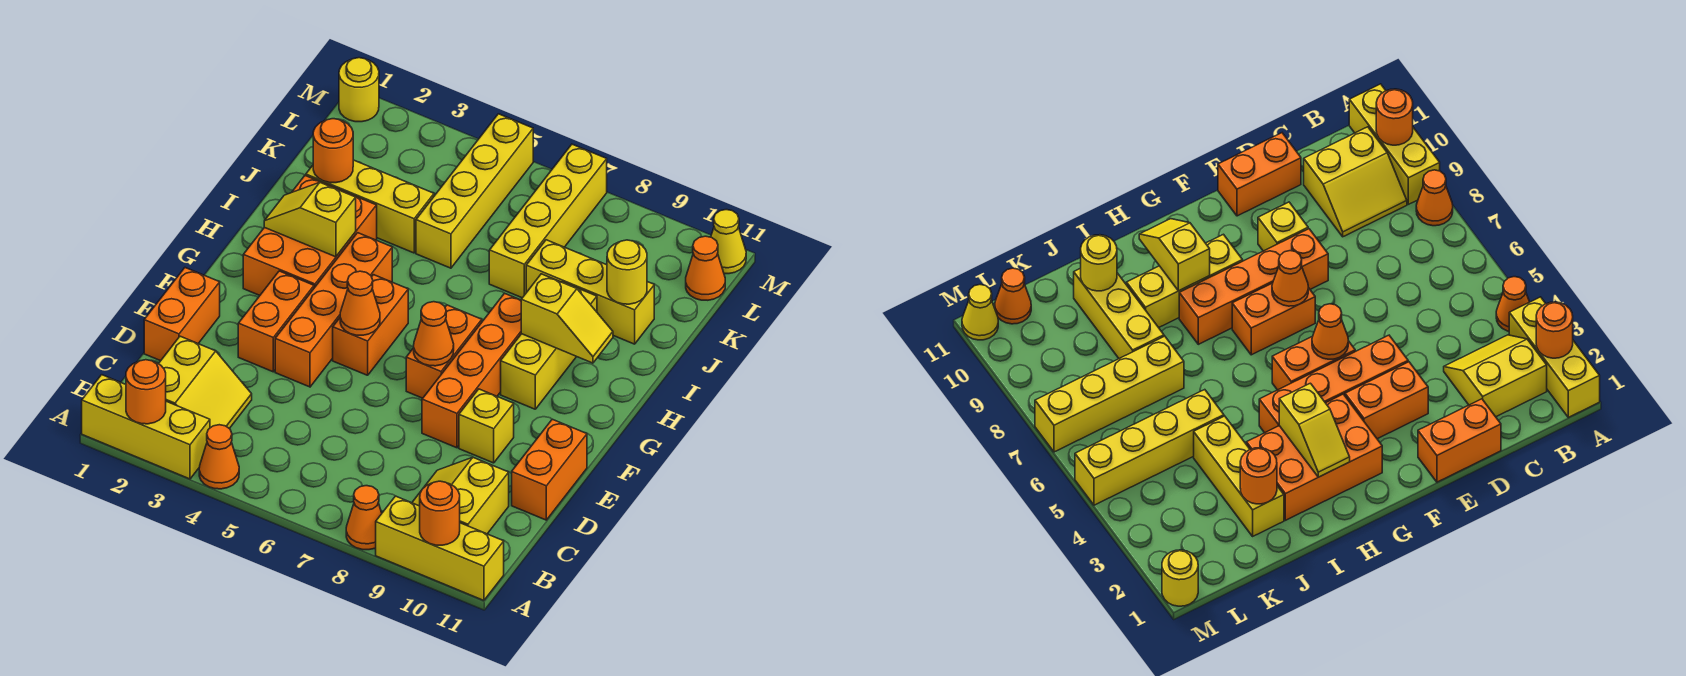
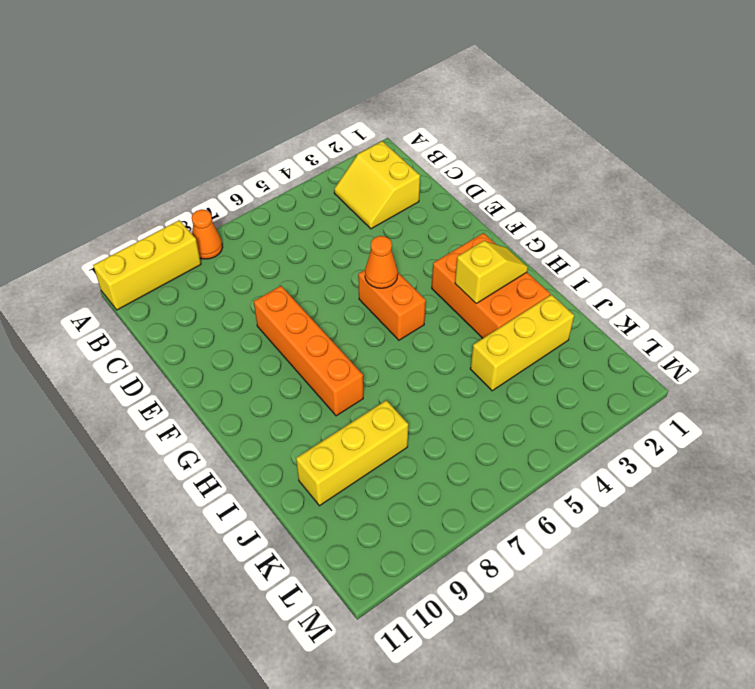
none -> yellow 1x3 brick [82,375,210,479]
none -> orange 1x1 cone [199,425,239,489]
none -> yellow 2x2 slope [412,458,509,534]
none -> orange 1x2 brick [144,268,220,361]

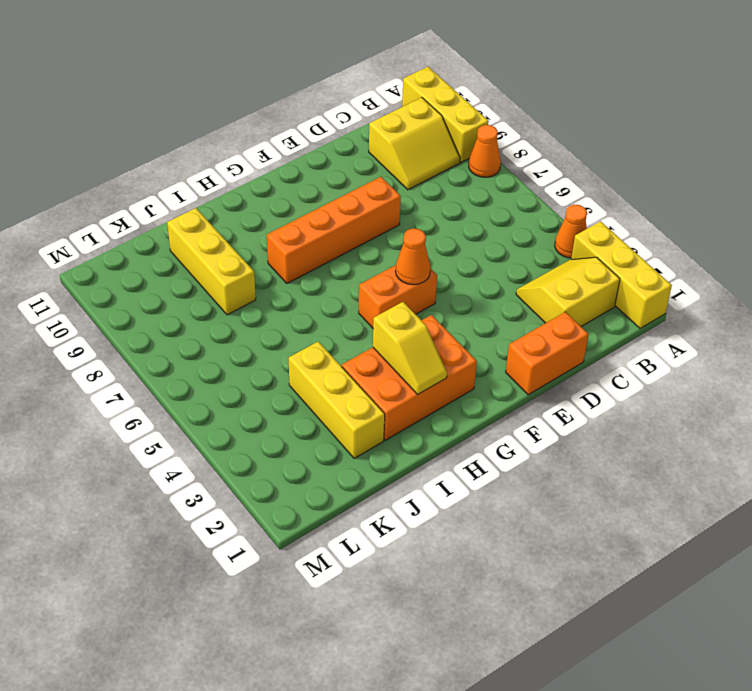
none -> orange 1x2 brick [512,419,587,520]
none -> orange 1x2 brick [238,271,314,372]
none -> orange 1x4 brick [275,233,392,387]
none -> yellow 1x1 brick [459,389,514,463]

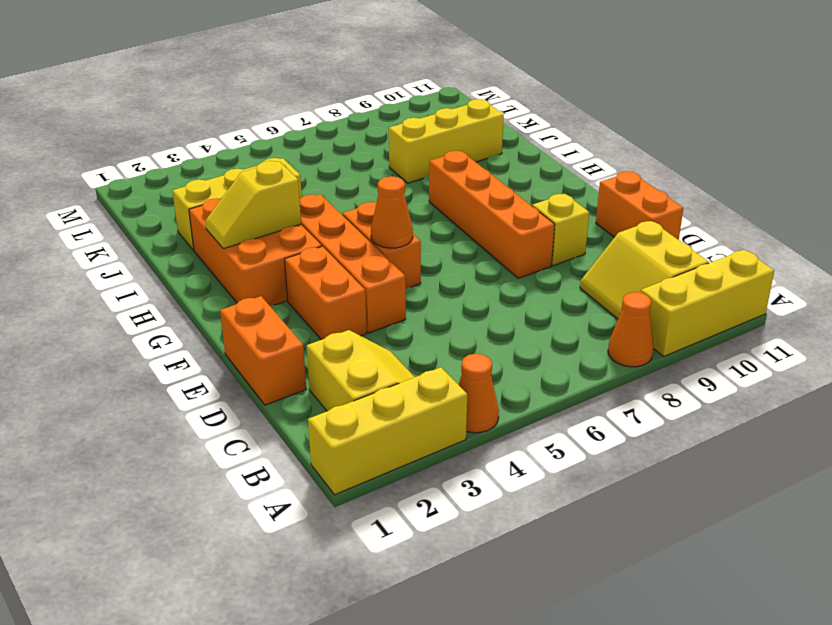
none -> orange 1x2 brick [406,305,482,398]
none -> yellow 1x3 brick [501,282,597,409]
none -> yellow 1x4 brick [416,114,533,268]
none -> yellow 1x4 brick [489,144,607,298]

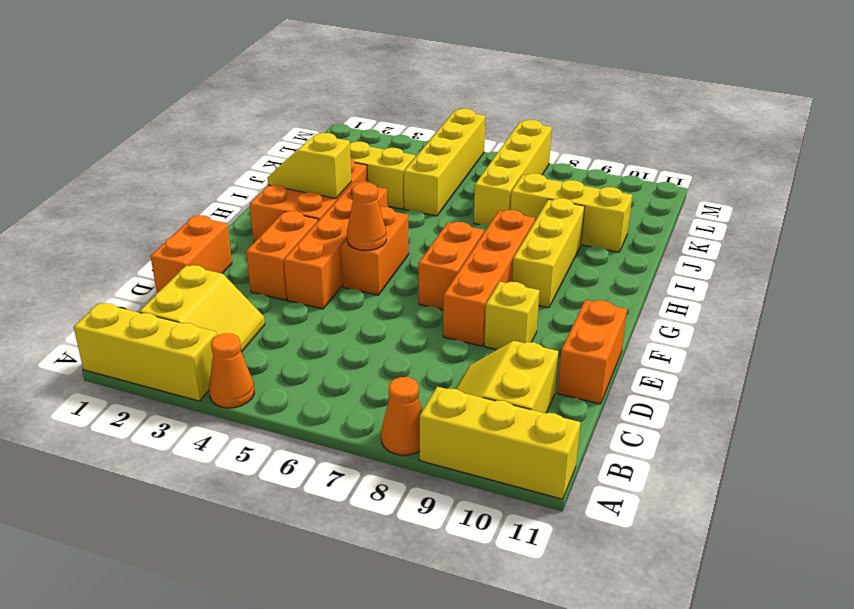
none -> orange 1x1 cone [686,236,725,300]
none -> yellow 1x1 round brick [339,58,379,122]
none -> yellow 1x1 cone [711,210,746,274]
none -> orange 1x1 round brick [126,360,166,424]

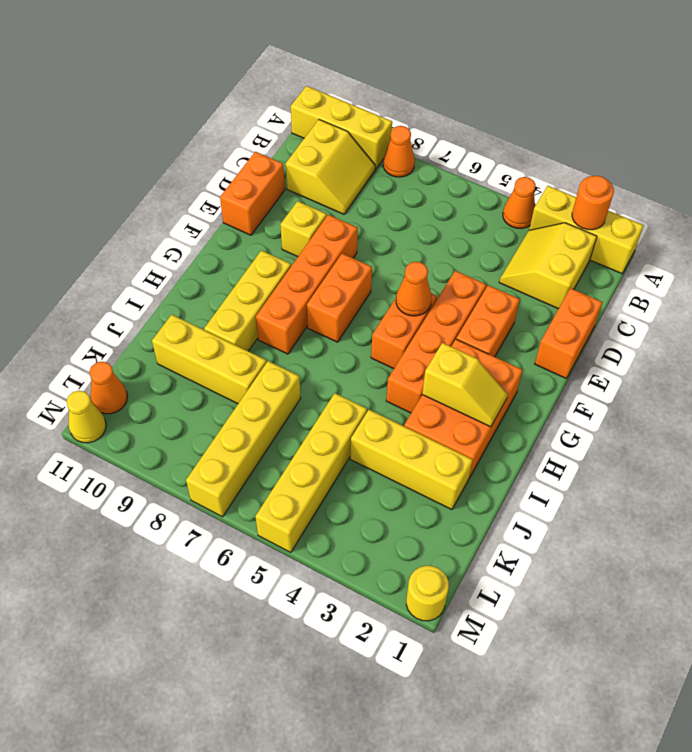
none -> orange 1x1 round brick [420,481,460,545]
none -> orange 1x1 cone [414,302,454,366]
none -> yellow 1x2 slope [521,274,613,363]
none -> orange 1x1 round brick [313,119,353,183]

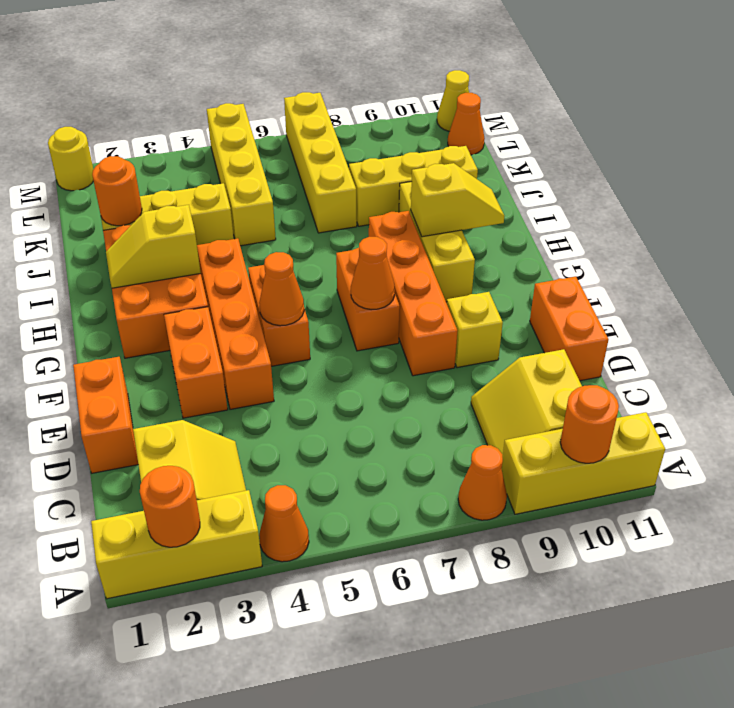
none -> yellow 1x1 round brick [607,240,647,304]

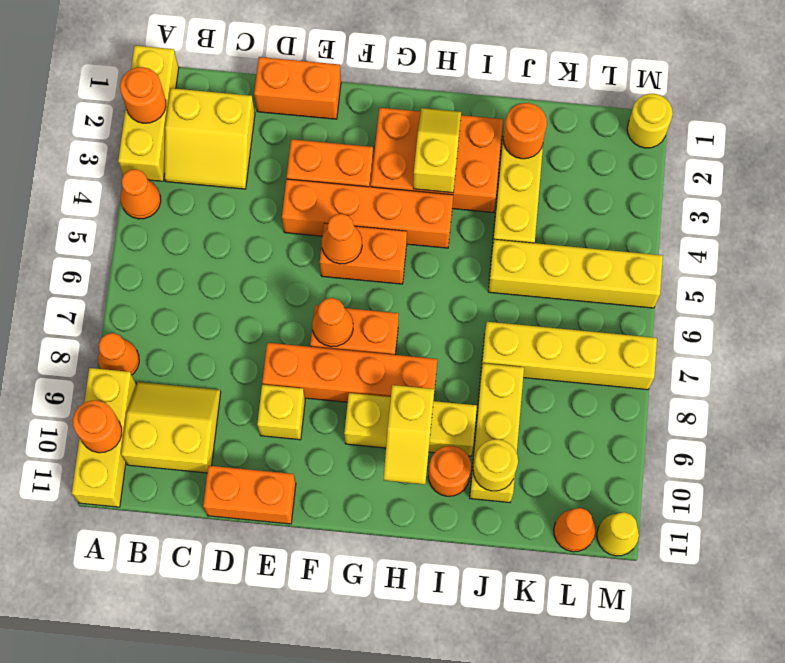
orange 1x1 round brick [429,446,471,496] -> none

